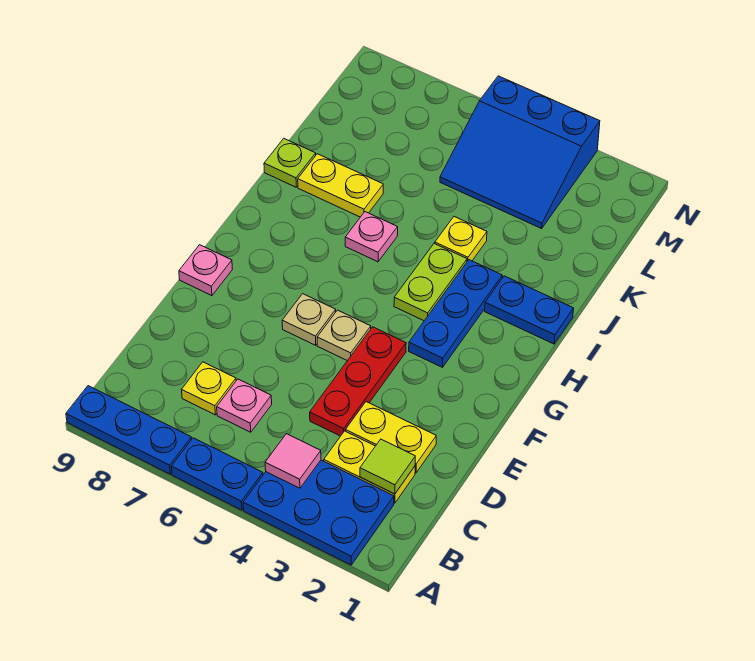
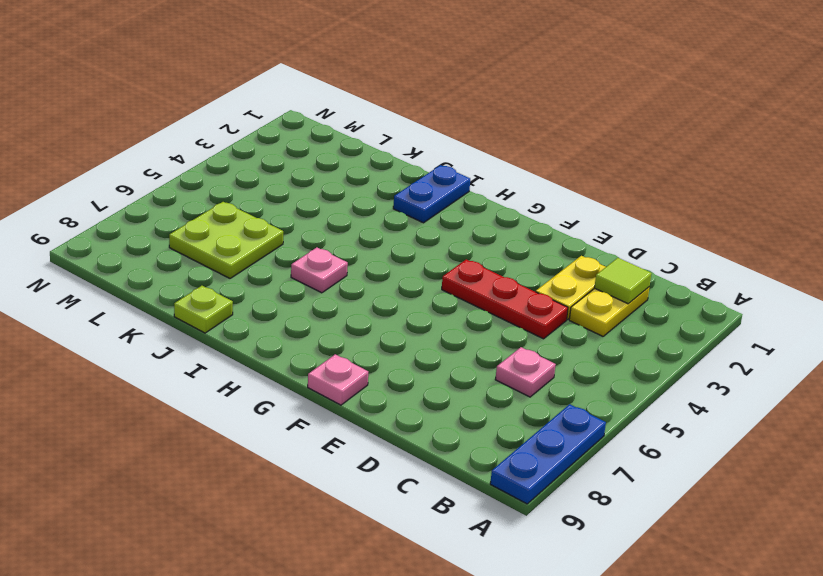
lime 2x2 plate [169,202,283,278] -> none
none -> blue 2x3 plate [243,460,394,565]
none -> blue 1x2 plate [171,438,263,510]
none -> yellow 1x1 plate [182,362,236,415]

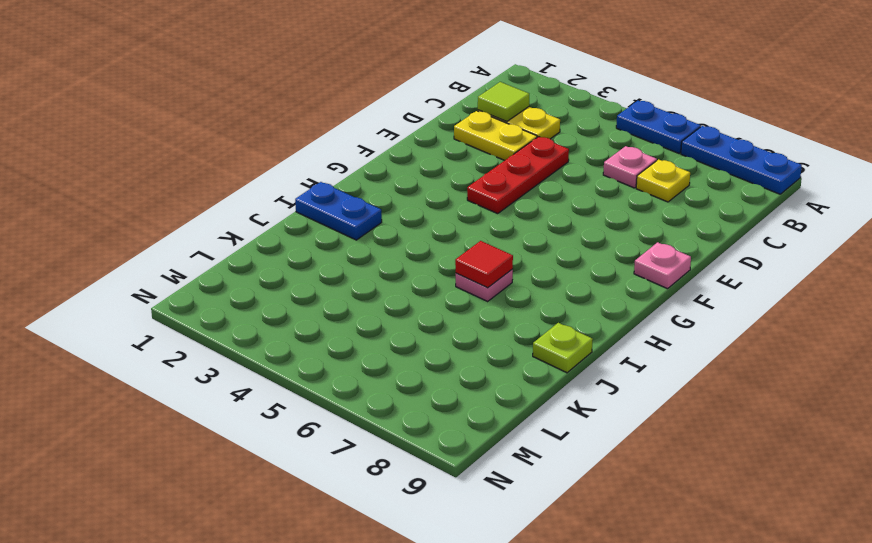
red 1x1 tile [455,241,513,288] -> none
none -> blue 2x3 plate [243,460,394,565]
none -> tan 1x1 plate [317,310,371,361]
none -> tan 1x1 plate [282,294,336,345]

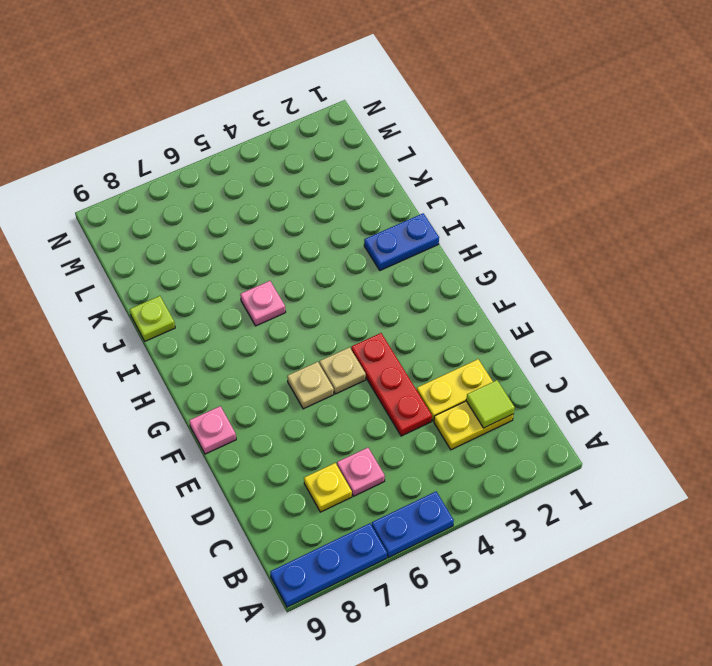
none -> blue 2x3 plate [243,460,394,565]
none -> blue 1x3 plate [409,260,502,367]
none -> lime 1x2 plate [394,244,467,321]

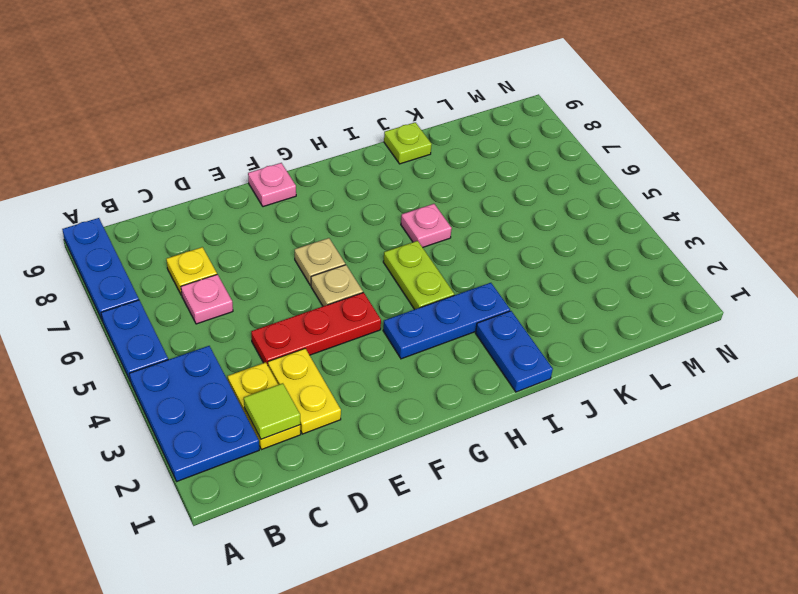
lime 1x2 plate [383,241,454,309] -> lime 1x2 plate turned to [394,244,467,321]
none -> yellow 1x1 plate [435,217,487,261]
none -> yellow 1x2 plate [298,154,383,217]
none -> blue 3x3 slope [440,76,600,228]

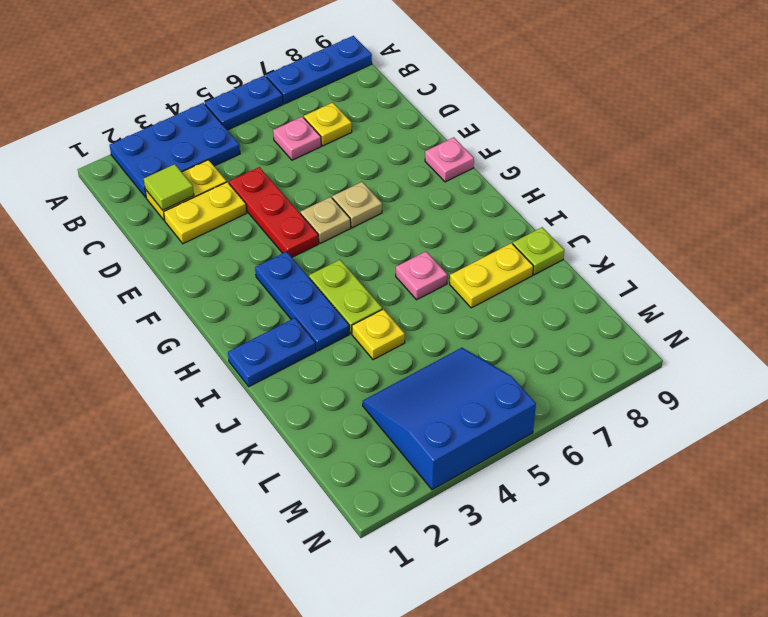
none -> pink 1x1 tile [265,434,321,488]

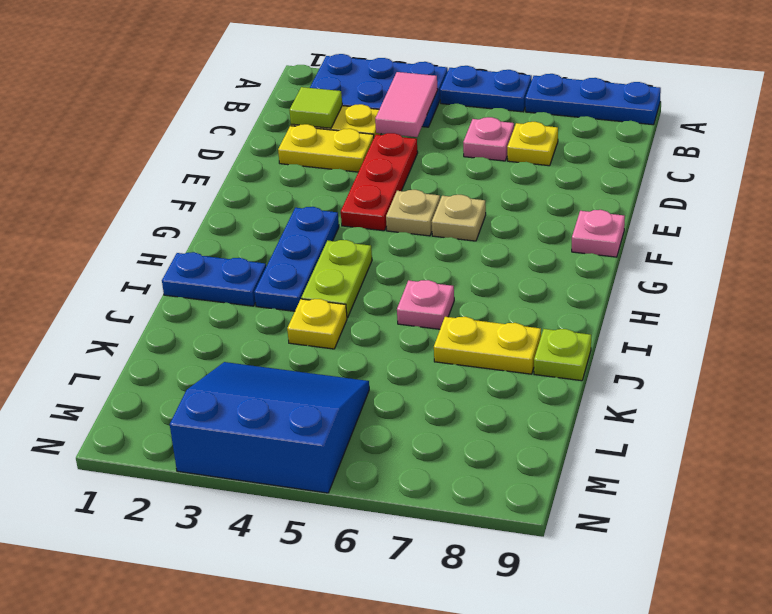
pink 1x2 tile [375,72,438,137] -> pink 1x1 tile [265,434,321,488]

